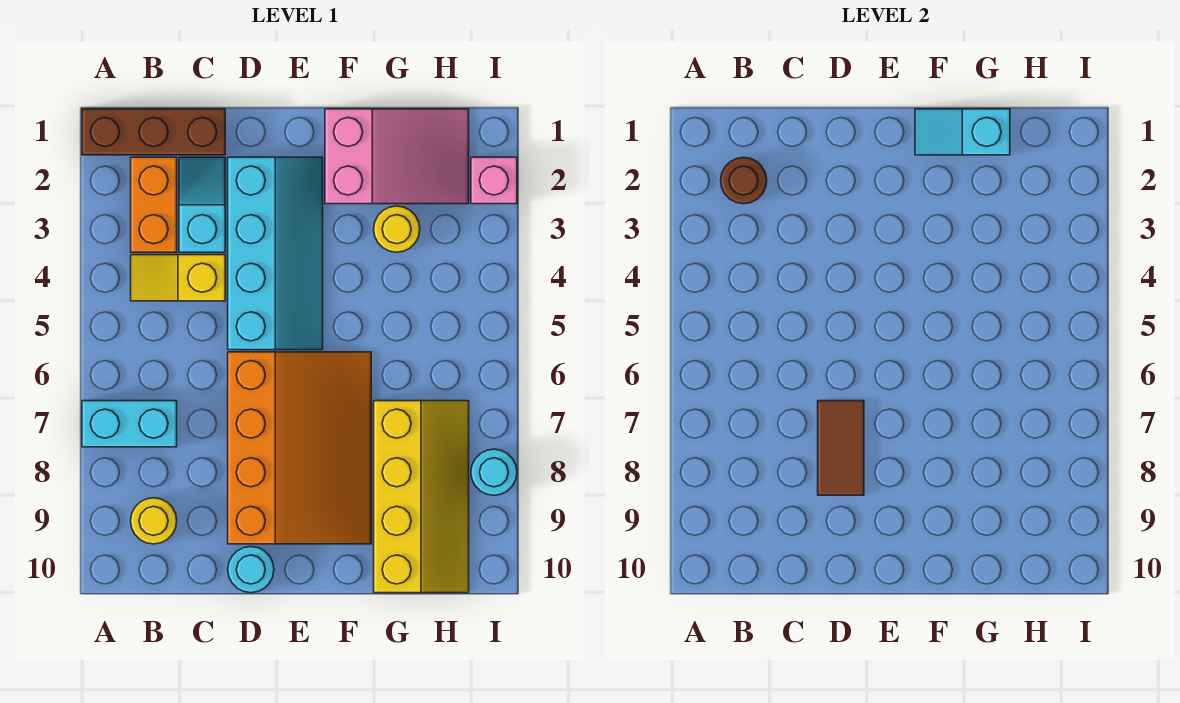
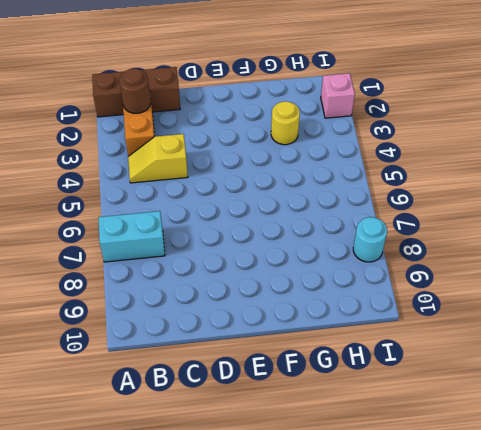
none -> yellow 1x1 round brick [131,498,177,544]
none -> cyan 1x2 slope [179,157,225,252]
none -> cyan 2x4 slope [228,157,323,350]

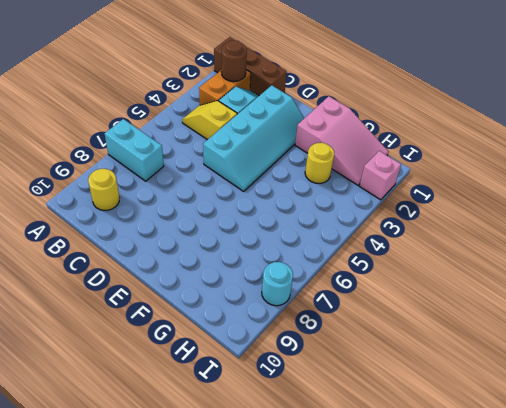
none -> orange 3x4 slope [228,352,371,544]
none -> cyan 1x1 round brick [228,546,274,593]
none -> yellow 2x4 slope [374,401,469,593]

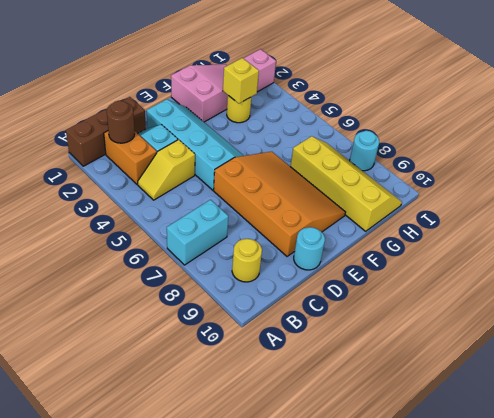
yellow 1x1 brick [223,58,259,104] -> none
none -> brown 1x2 tile [818,401,864,495]
none -> cyan 1x2 slope [915,109,1010,155]

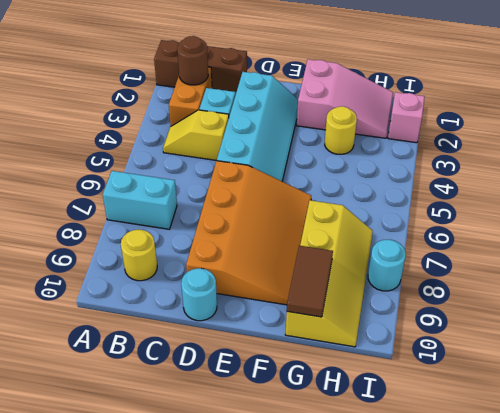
brown 1x2 tile [287,246,333,317] -> brown 1x2 tile moved to [818,401,864,495]
none -> cyan 1x2 slope [915,109,1010,155]

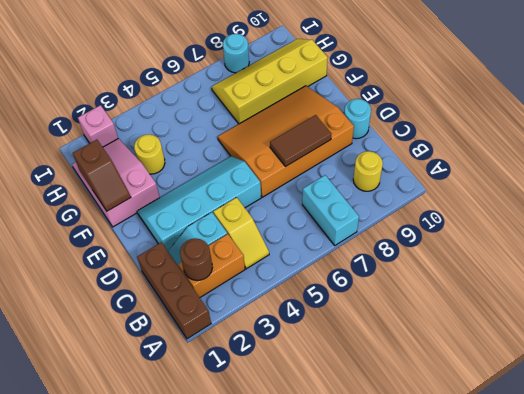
brown 1x2 slope [73,140,131,211] -> cyan 1x2 slope [915,109,1010,155]

